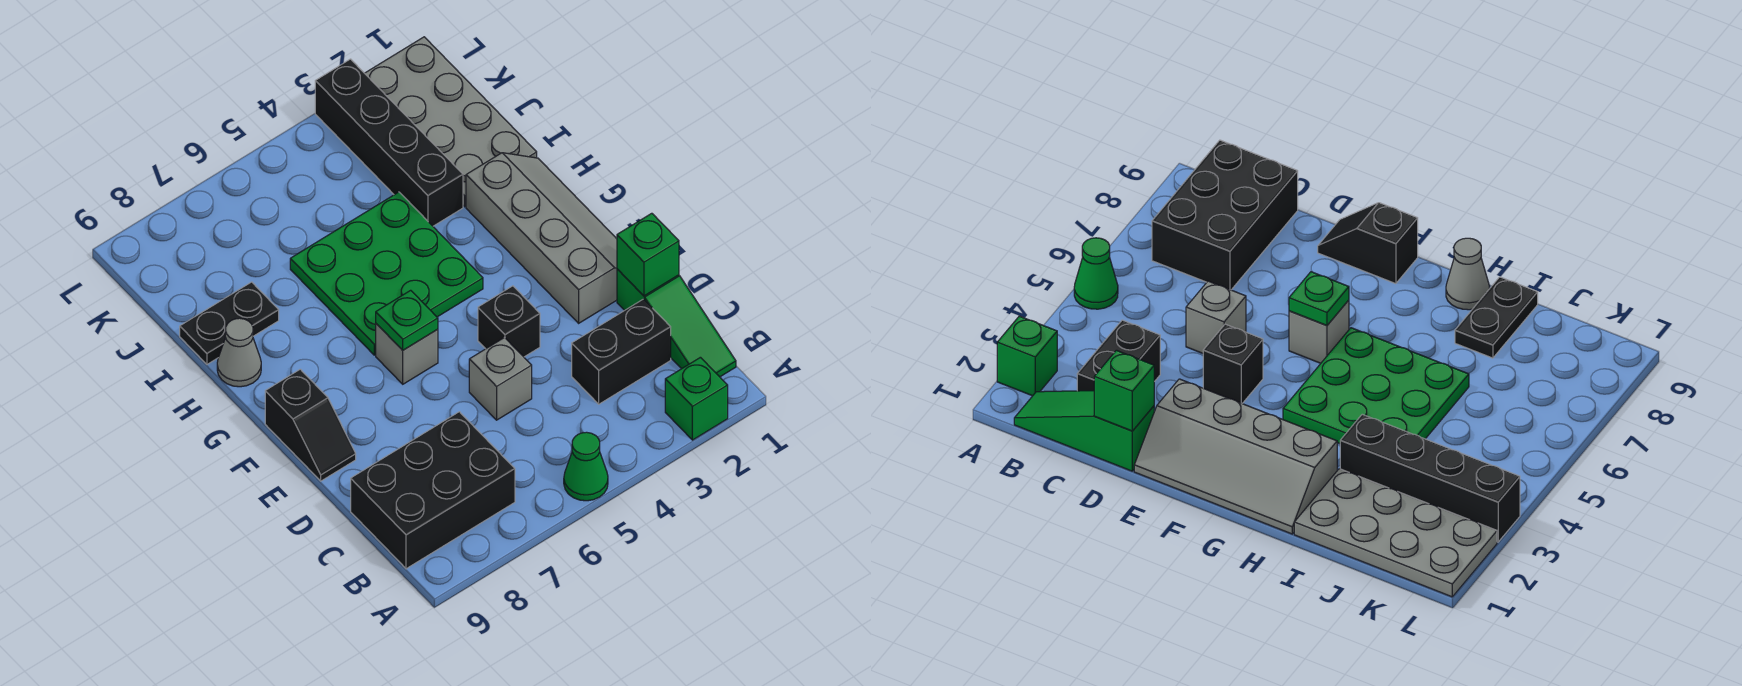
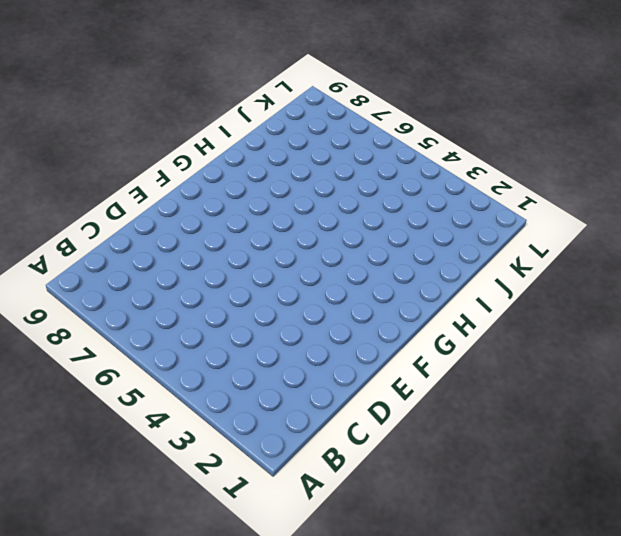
none -> green 1x1 brick [665,357,728,440]
none -> green 1x1 cone [564,432,608,501]
none -> green 1x3 slope [617,269,736,377]

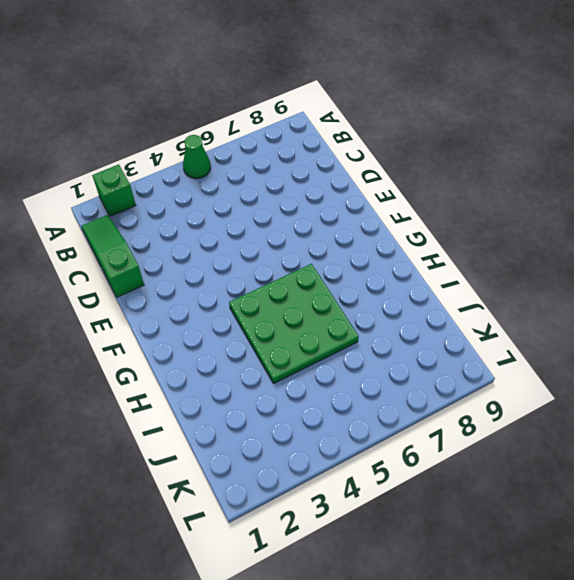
none -> black 2x3 brick [351,412,515,569]
none -> black 1x2 brick [572,299,671,404]
none -> grey 1x1 brick [469,338,532,420]

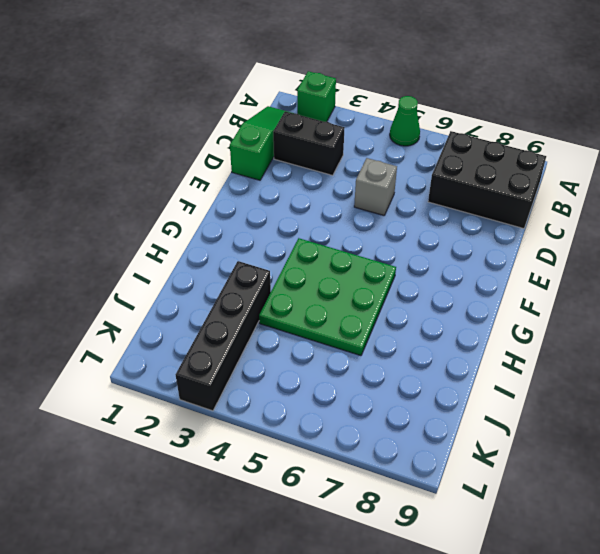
none -> grey 2x4 slope [466,153,617,323]
none -> black 1x1 brick [478,286,540,357]
none -> black 1x2 slope [265,369,356,481]

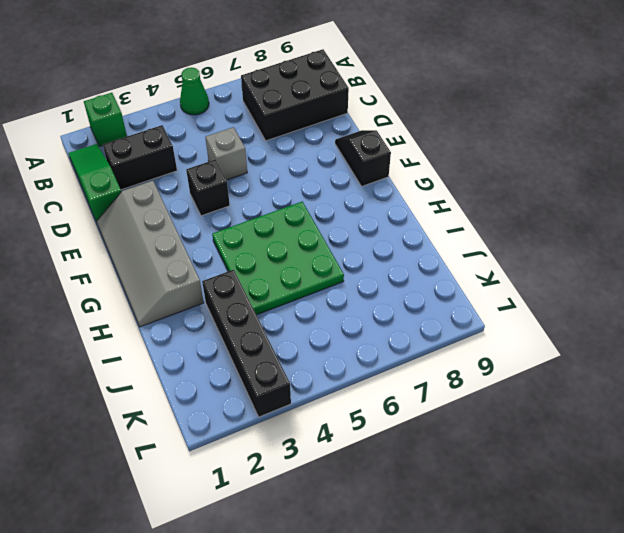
none -> grey 1x1 brick [376,324,438,384]
none -> grey 1x1 cone [217,318,261,387]
none -> grey 2x4 plate [365,37,537,207]

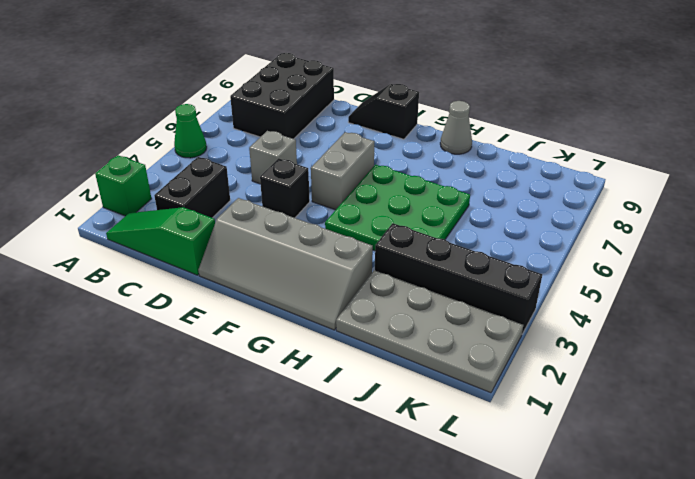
grey 1x2 brick [311,132,375,210] -> grey 1x1 brick [376,324,438,384]
none -> black 1x2 plate [180,282,279,364]
none -> green 1x1 brick [617,213,679,296]
none -> green 1x1 plate [376,290,438,350]

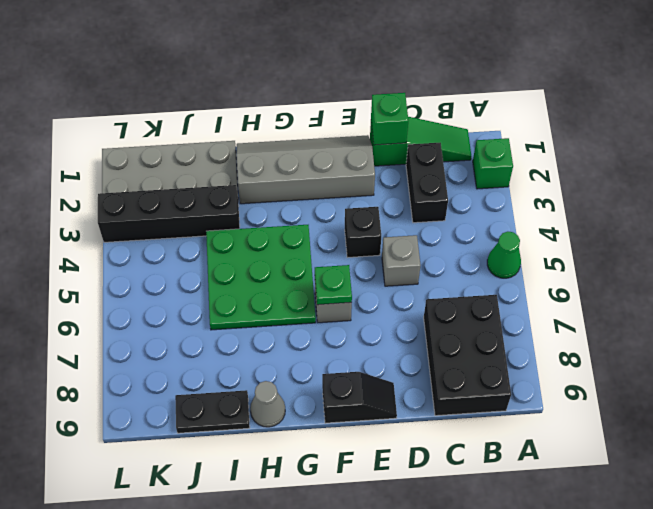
black 1x2 plate [175,390,250,433] -> black 1x2 plate turned to [180,282,279,364]

